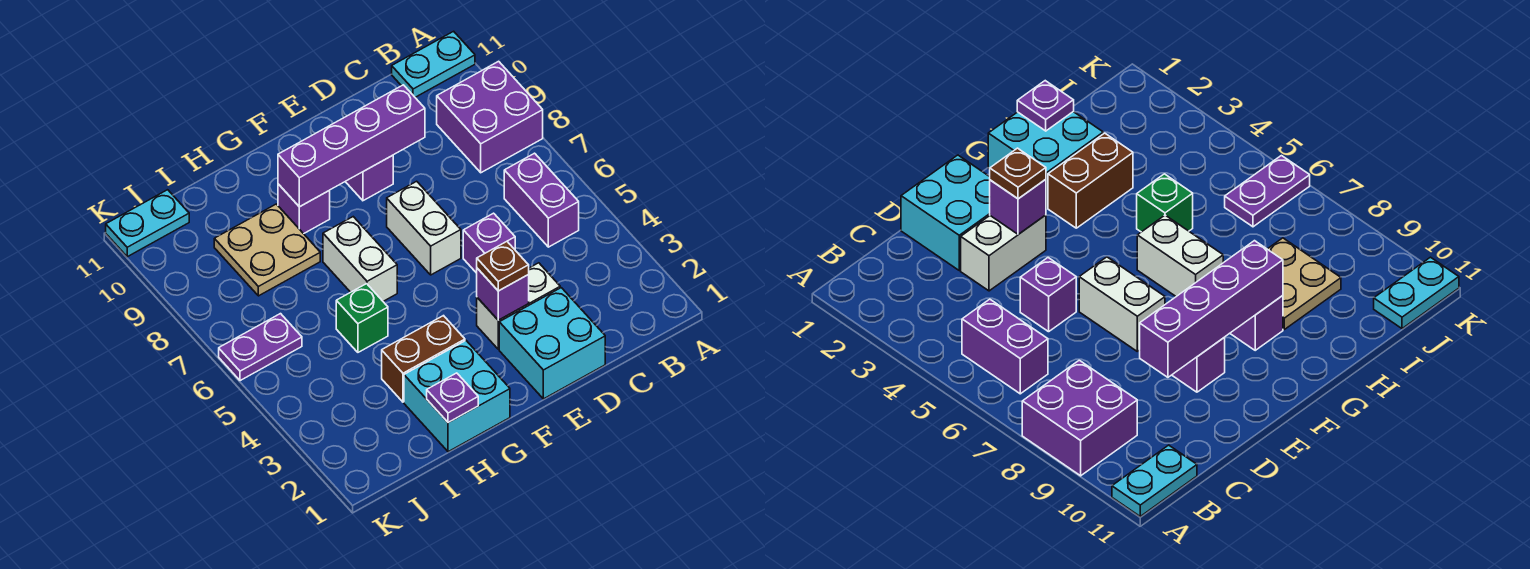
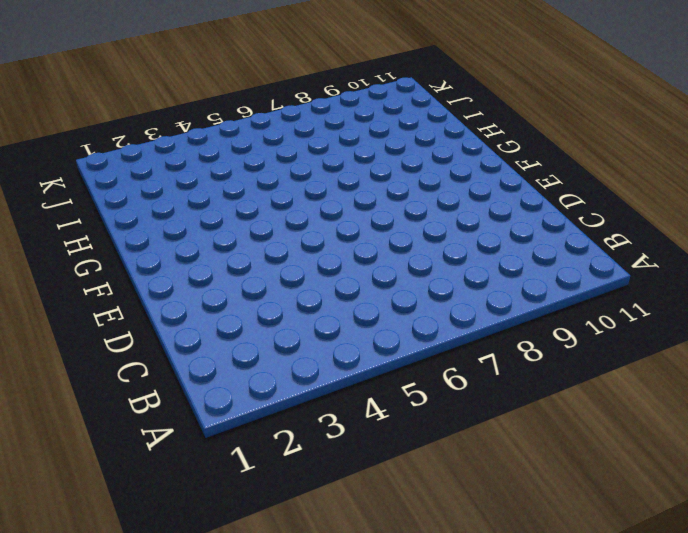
none -> purple 2x2 brick [437,61,543,173]
none -> cyan 1x2 plate [392,31,475,97]
none -> purple 1x2 brick [504,153,579,247]

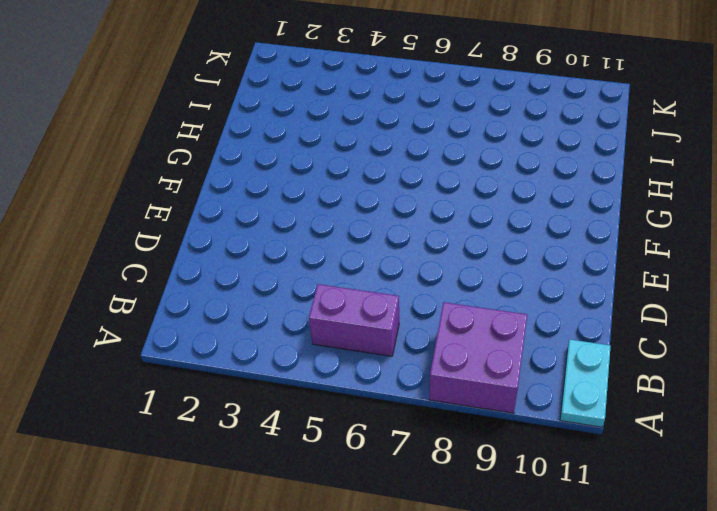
none -> cyan 2x2 brick [499,288,605,399]
none -> white 1x2 brick [477,263,560,349]
none -> purple 1x1 brick [463,213,515,273]

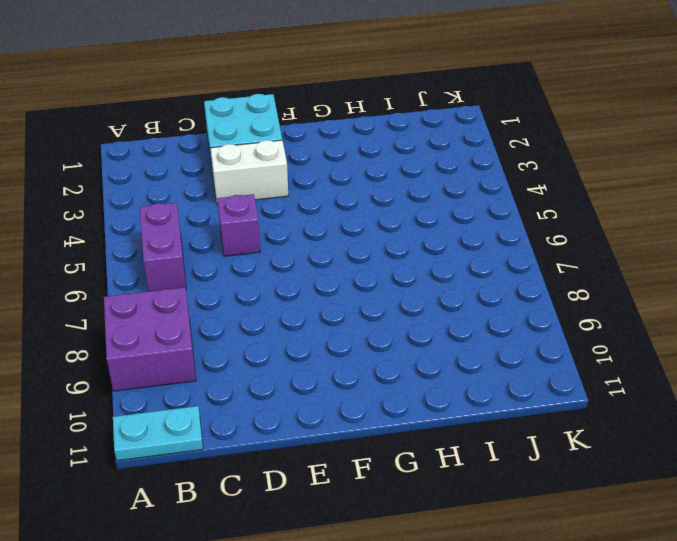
none -> white 1x2 brick [387,181,461,275]
none -> purple 1x1 brick [345,155,393,201]
none -> cyan 2x2 brick [404,341,510,452]

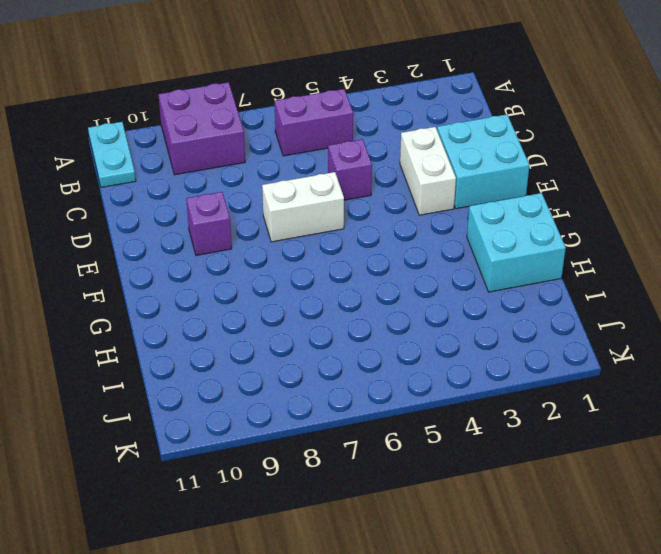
none -> brown 1x2 brick [382,316,465,402]
none -> white 1x2 brick [323,217,397,301]
none -> purple 1x1 brick [278,184,330,234]

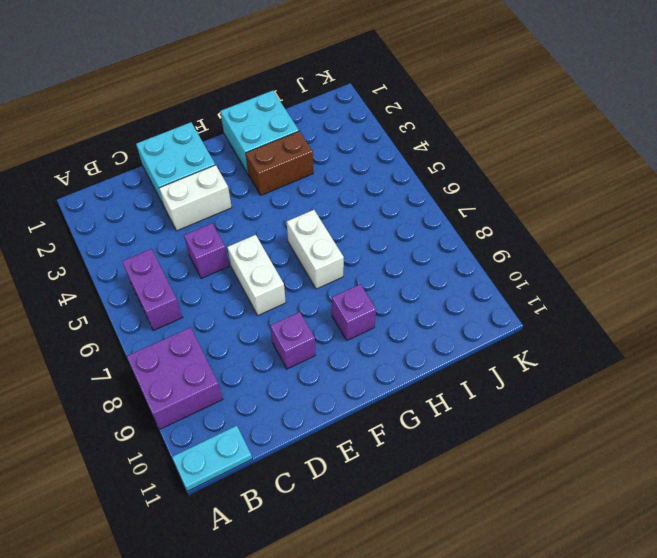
none -> green 1x1 brick [336,284,388,352]
none -> tan 2x2 plate [214,204,320,296]
none -> purple 1x2 plate [219,314,302,381]

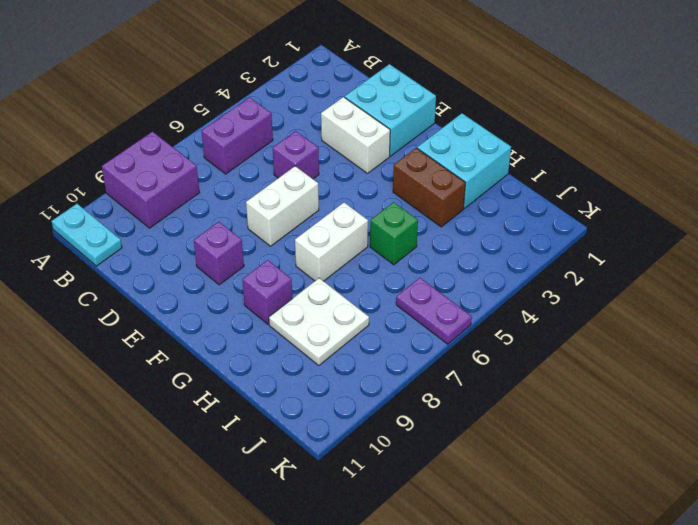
white 2x2 plate [269,278,369,365] -> tan 2x2 plate [214,204,320,296]
none -> cyan 1x2 plate [106,190,189,257]
none -> purple 1x4 brick [278,85,425,207]
none -> purple 1x1 brick [477,268,529,320]

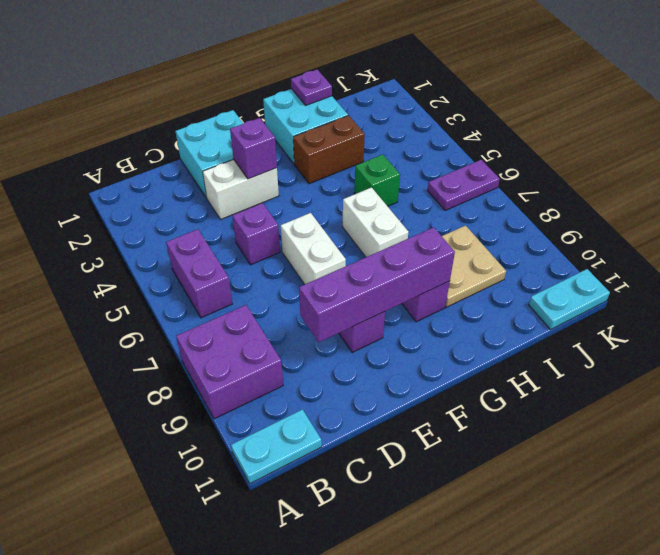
none -> brown 1x1 plate [477,242,529,291]

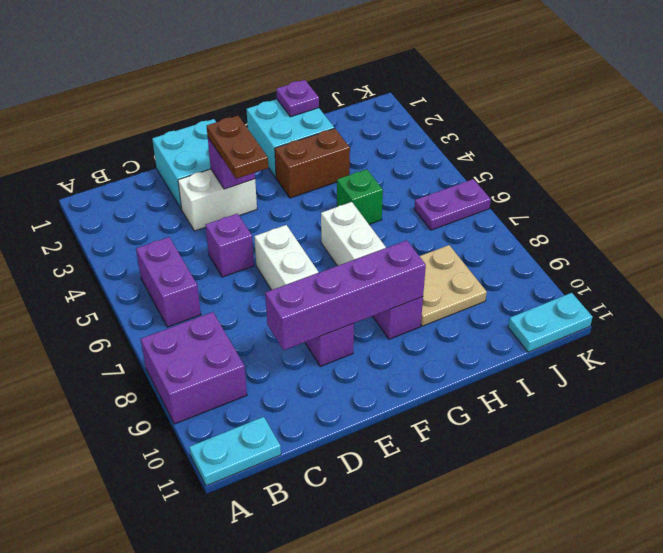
brown 1x2 plate [207,116,268,179] -> brown 1x1 plate [477,242,529,291]

